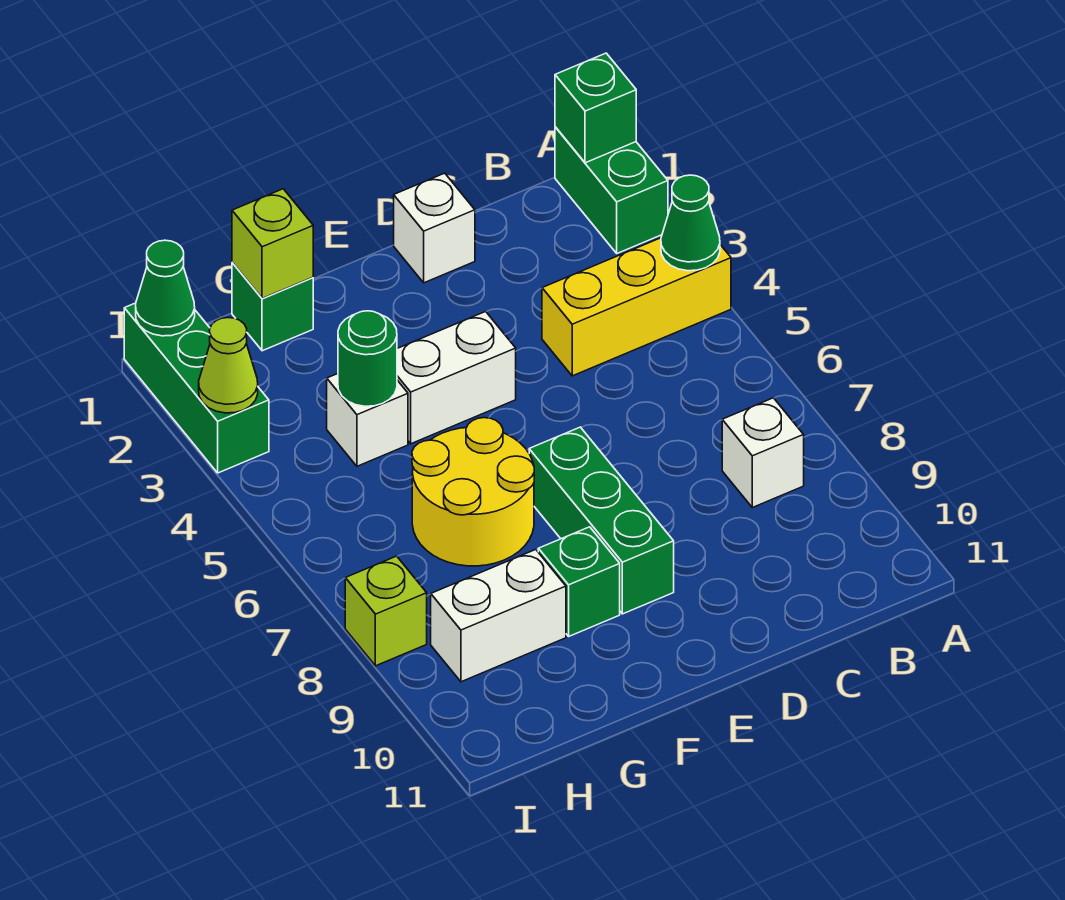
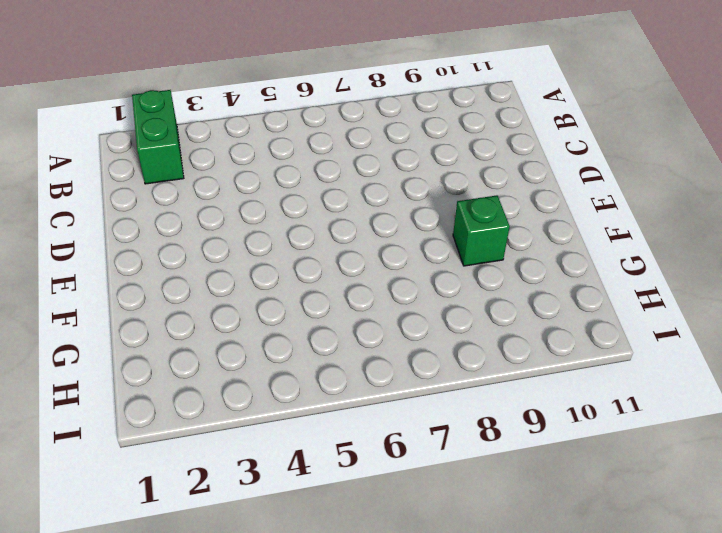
green 1x2 brick [132,90,184,184] -> green 1x2 brick turned to [555,127,668,253]
none -> yellow 1x3 brick [542,238,731,376]
none -> white 1x1 brick [722,398,804,508]
none -> white 1x1 brick [394,173,475,283]

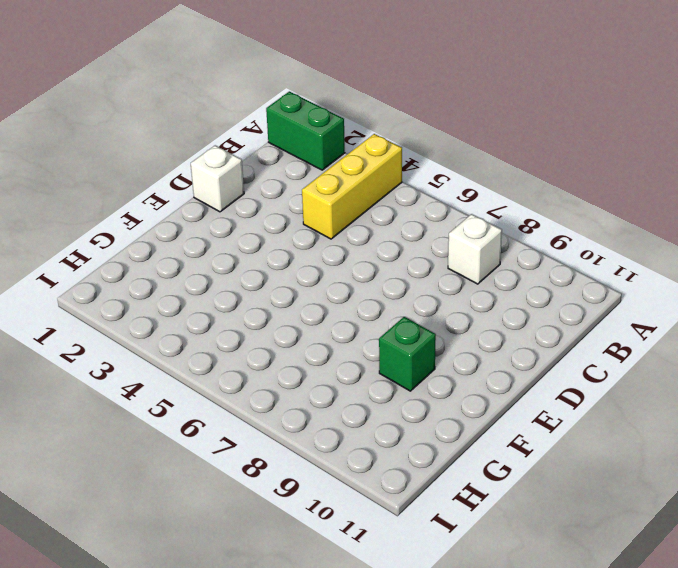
none -> white 1x2 brick [397,312,516,444]
none -> green 1x3 brick [529,427,674,614]
none -> yellow 2x2 round brick [412,418,534,566]

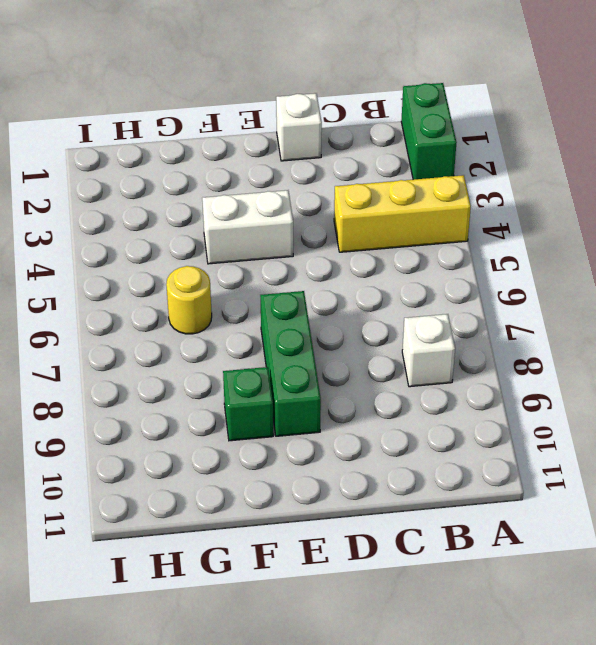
yellow 1x1 round brick [166,266,212,334] -> yellow 2x2 round brick [412,418,534,566]
none -> green 1x1 brick [232,263,313,351]
none -> white 1x1 brick [327,374,408,466]
none -> white 1x2 brick [431,550,566,682]

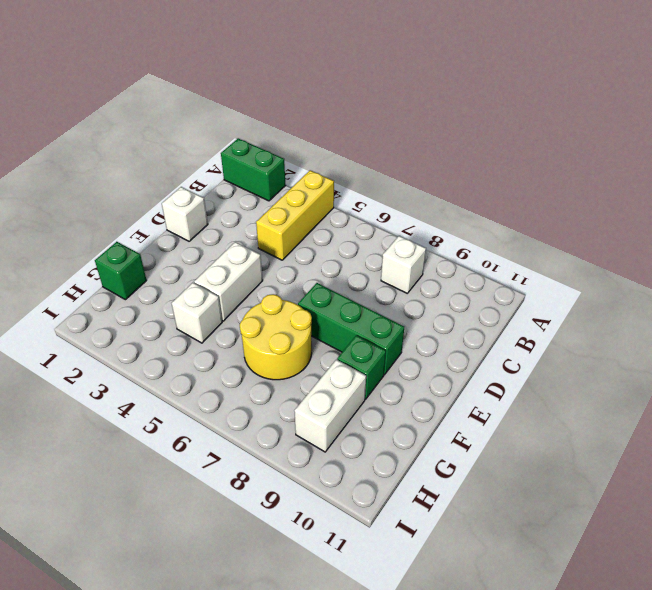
none -> green 1x3 brick [124,303,269,473]
none -> lime 1x1 brick [345,556,427,666]
none -> green 1x1 brick [555,53,636,163]

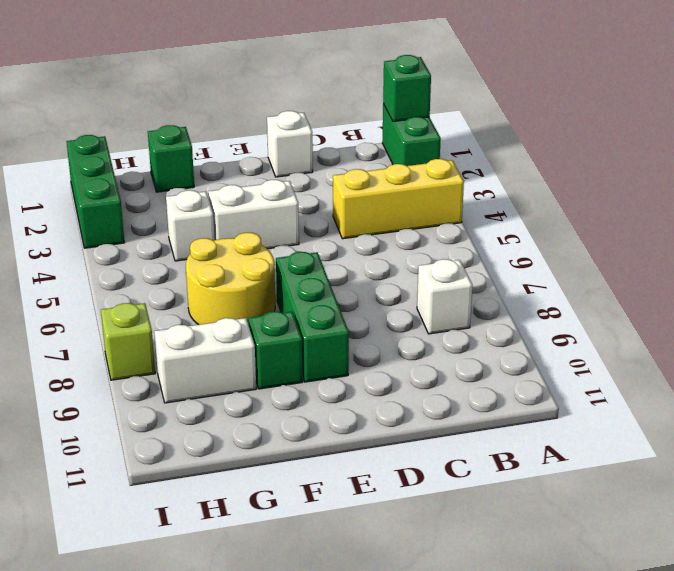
none -> green 1x1 cone [661,175,720,271]
none -> lime 1x1 brick [232,189,313,298]
none -> green 1x1 round brick [338,311,397,406]

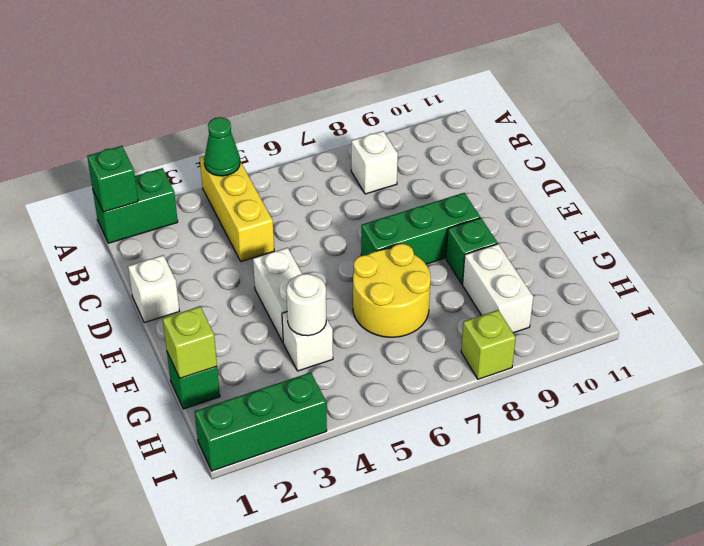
white 1x1 round brick [286,274,326,336] -> green 1x1 round brick [338,311,397,406]
none -> green 1x1 cone [136,240,195,336]
none -> lime 1x1 cone [199,318,258,413]

